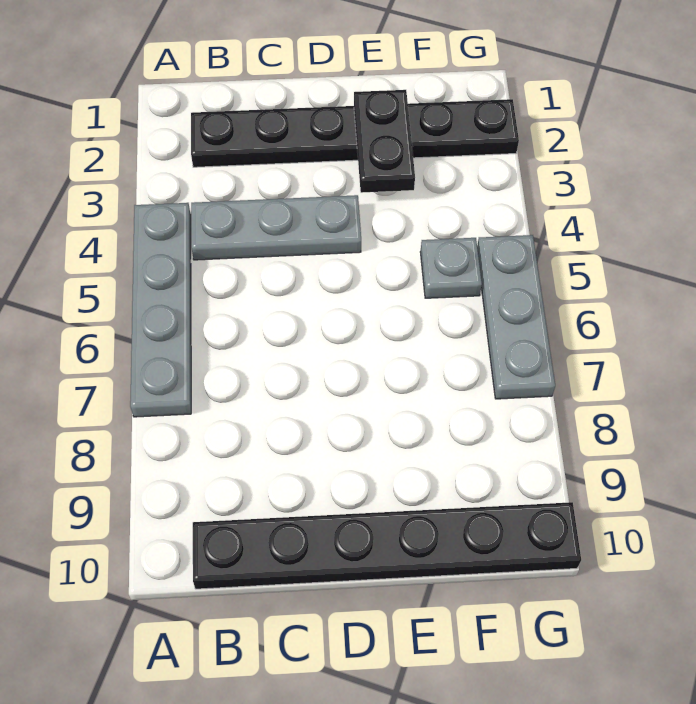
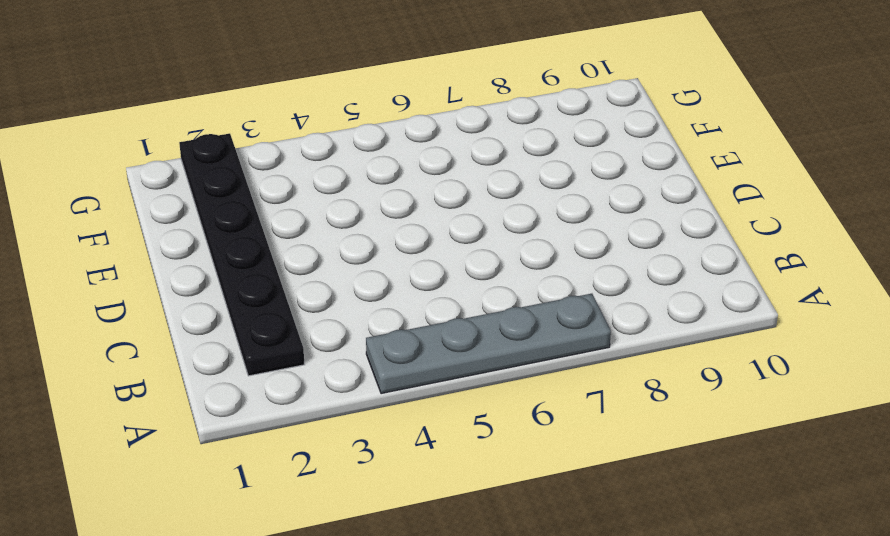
none -> grey 1x3 plate [191,195,361,260]
none -> black 1x6 plate [193,502,581,589]

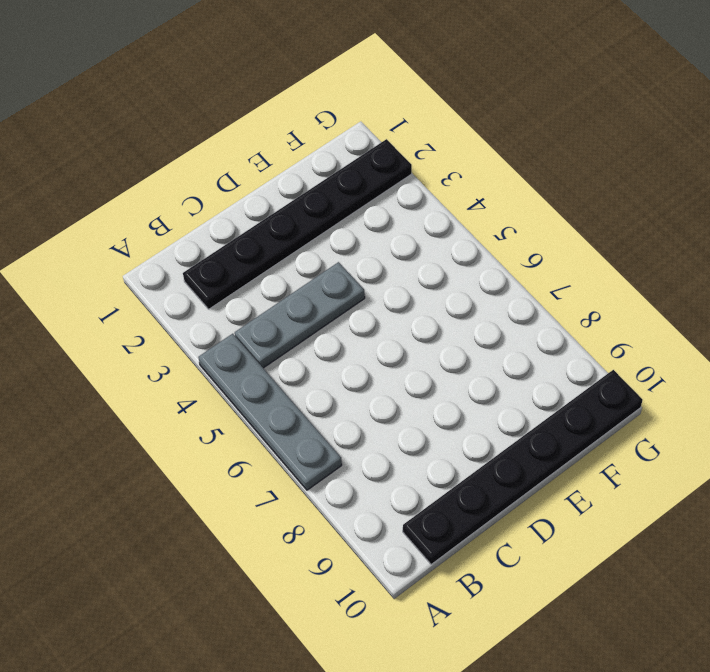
none -> grey 1x1 plate [420,238,482,298]
none -> grey 1x3 plate [477,235,555,399]

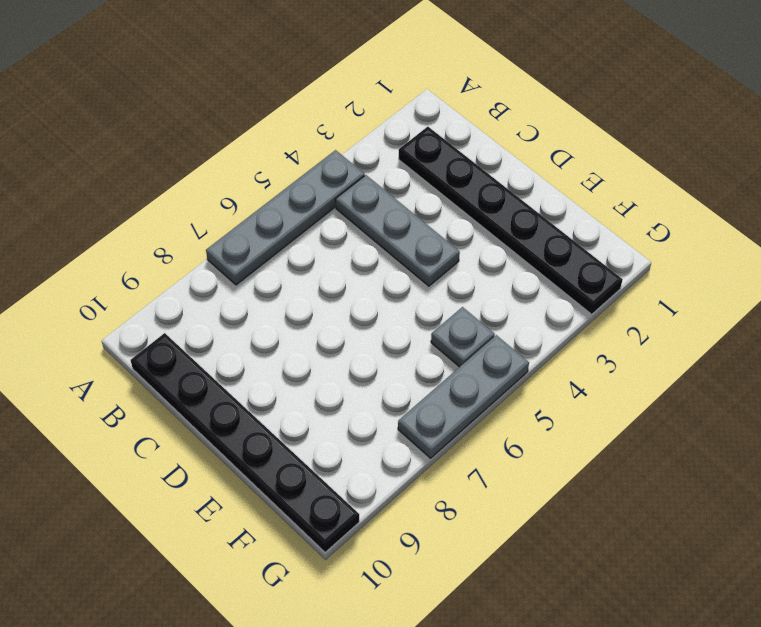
none -> black 1x2 plate [354,90,415,193]

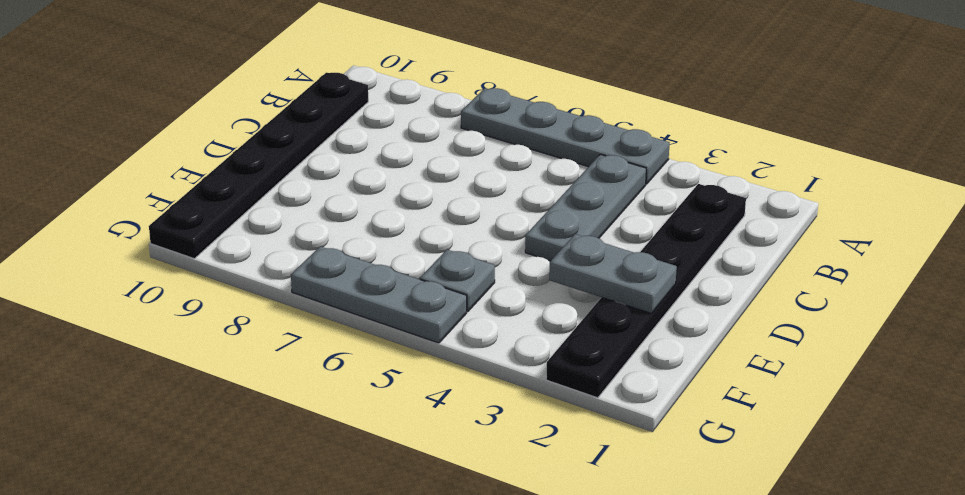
grey 1x2 plate [549,234,677,314] -> black 1x2 plate [354,90,415,193]

